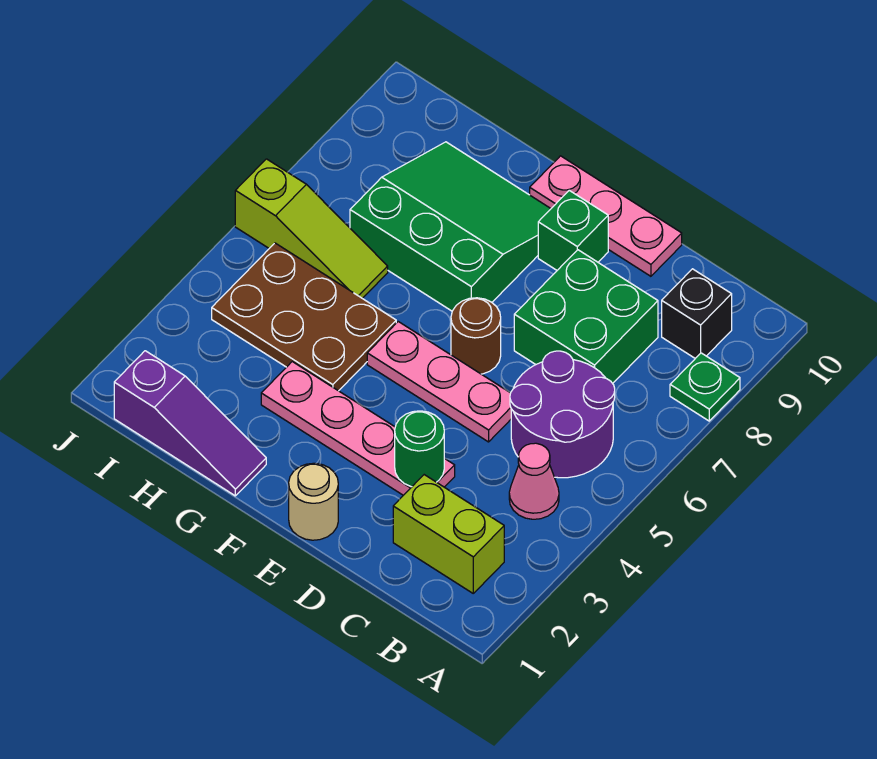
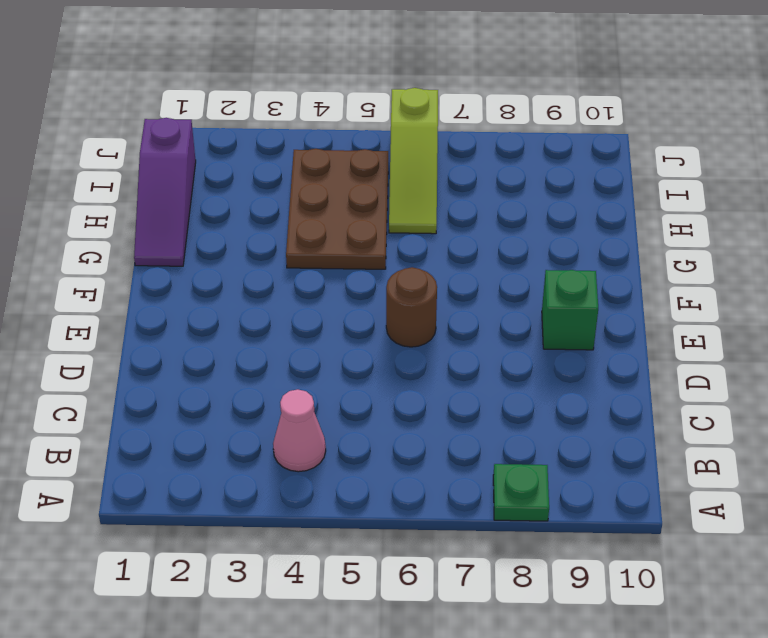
none -> lime 1x2 brick [393,475,504,593]
none -> purple 2x2 round brick [510,351,615,478]
none -> black 1x1 brick [662,269,732,358]

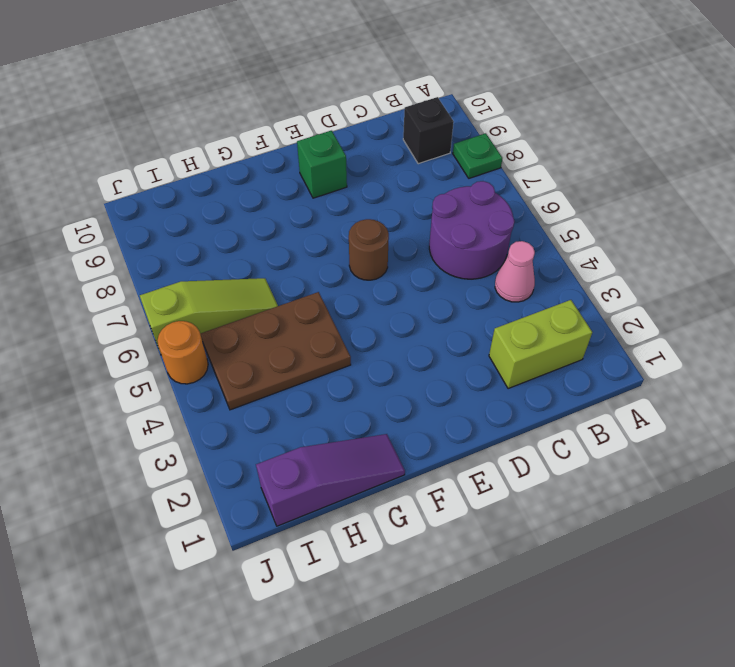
orange 1x1 round brick [157,321,208,384] -> none
none -> green 2x2 brick [514,250,658,383]
none -> pink 1x4 plate [261,362,455,495]
none -> pink 1x3 plate [367,322,511,442]

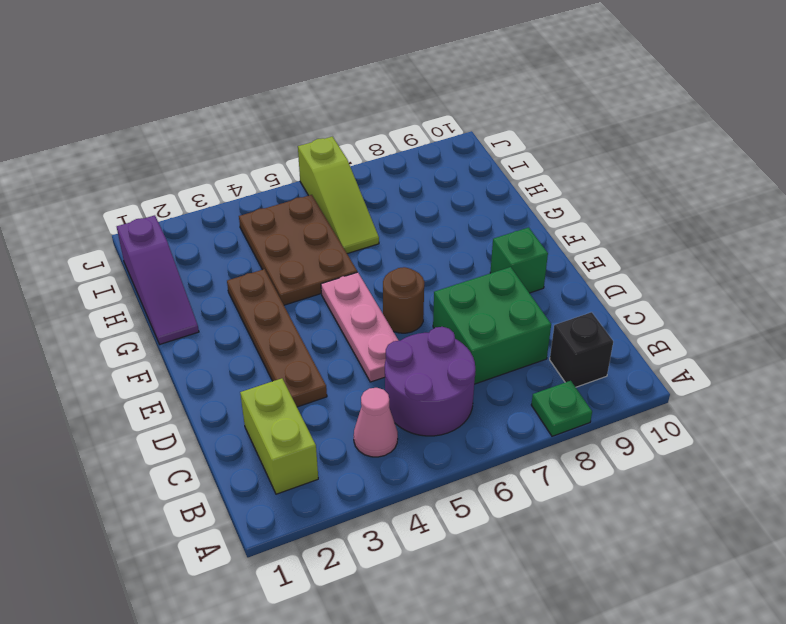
brown 1x4 plate [227,269,327,407] -> pink 1x4 plate [261,362,455,495]
none -> pink 1x3 plate [530,156,682,276]
none -> tan 1x1 round brick [289,463,338,540]
none -> green 3x3 slope [350,142,551,311]

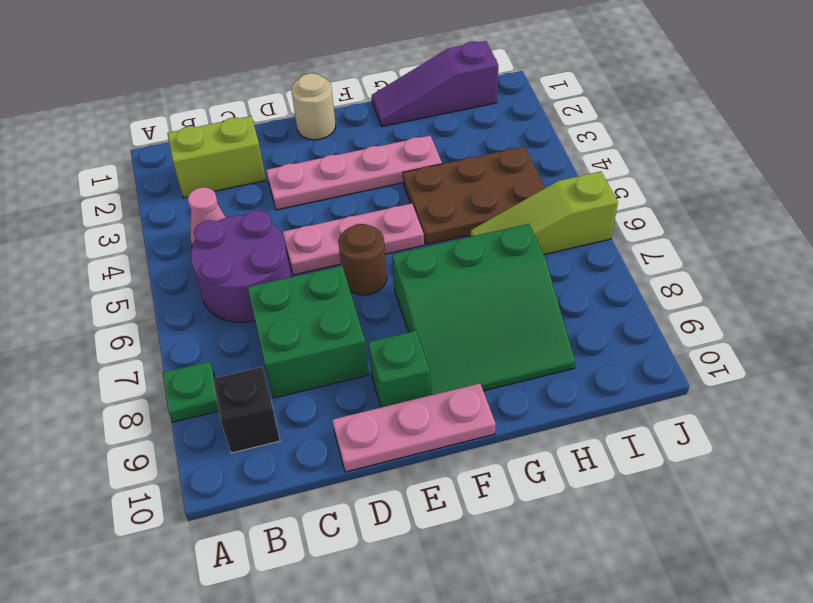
none -> green 1x1 round brick [395,411,444,487]

